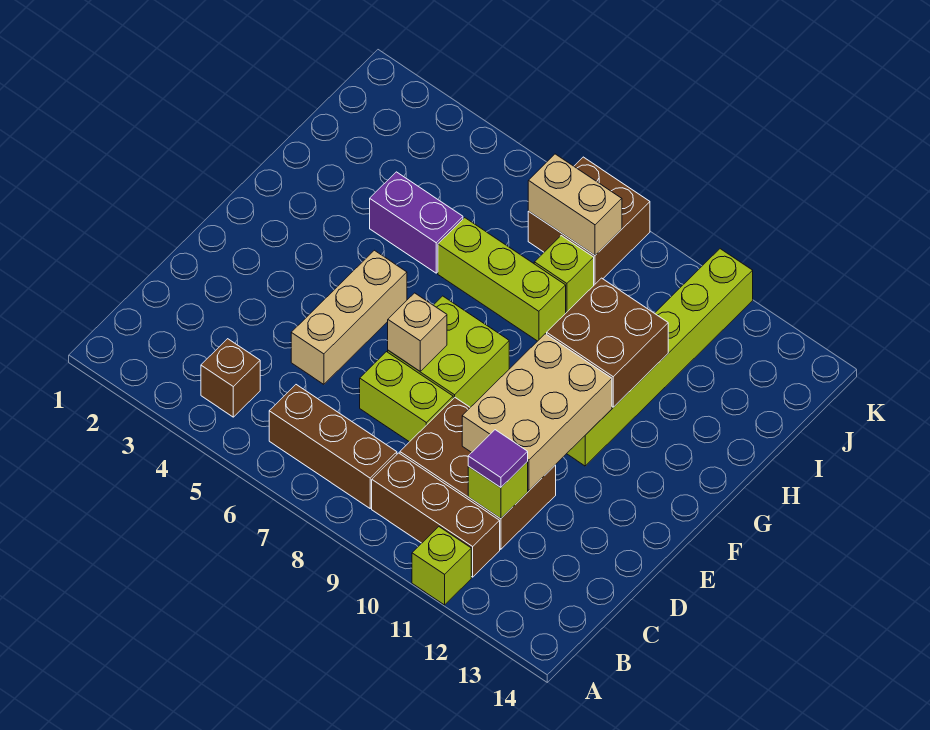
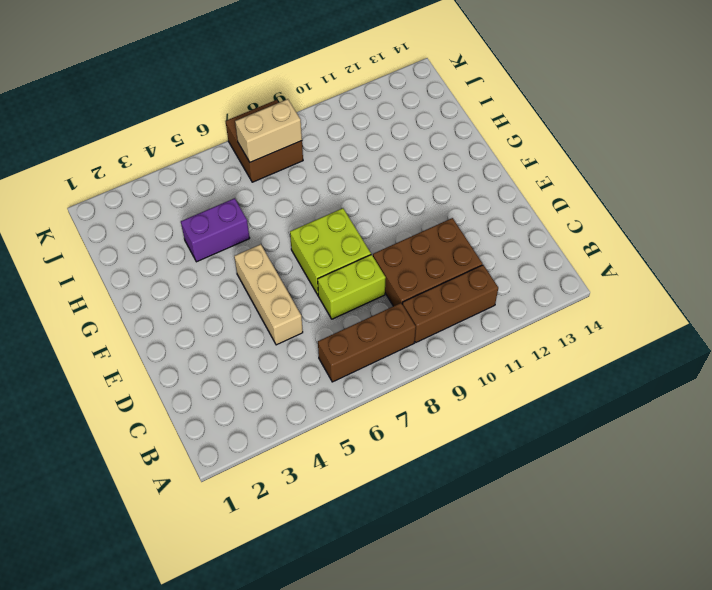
none -> lime 1x1 brick [412,527,471,605]
none -> brown 1x1 brick [201,339,260,417]
none -> lime 1x6 brick [567,249,753,466]

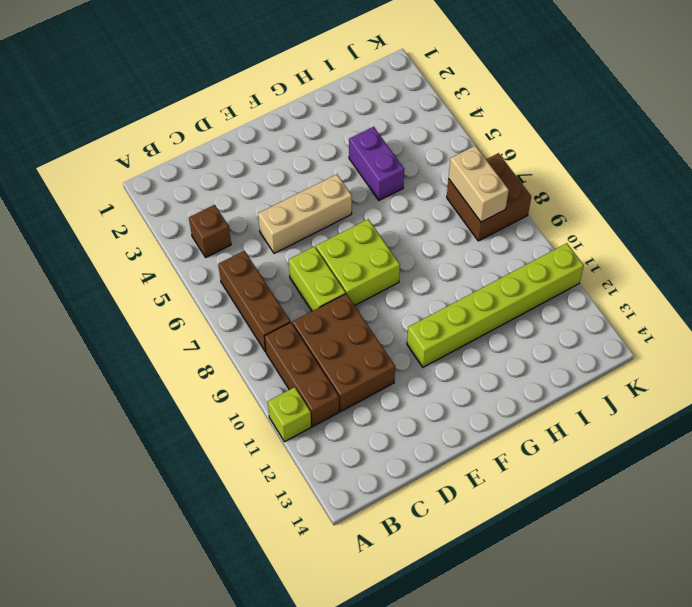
none -> lime 1x3 brick [438,218,566,341]
none -> lime 1x1 brick [534,236,594,313]
none -> lime 1x1 brick [468,462,528,519]

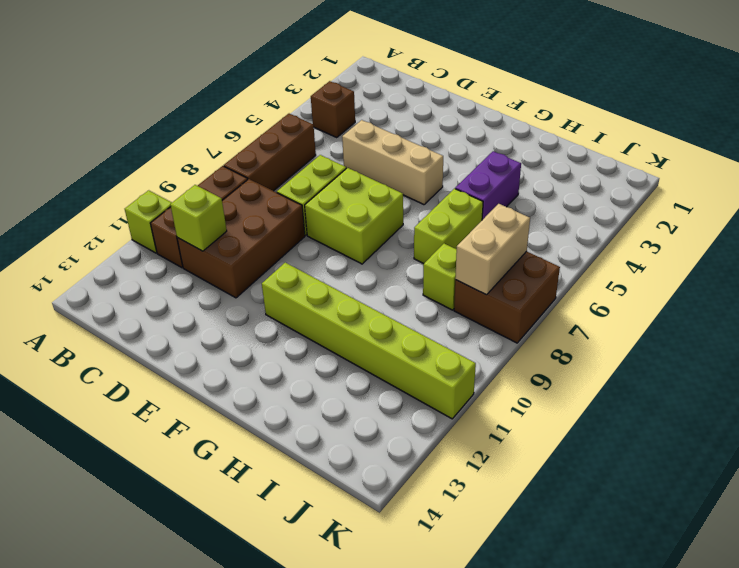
lime 1x2 brick [414,189,483,263] -> lime 1x3 brick [438,218,566,341]
none -> tan 2x3 brick [462,334,612,491]
none -> tan 1x1 brick [388,293,447,371]
none -> brown 2x2 brick [547,278,668,407]

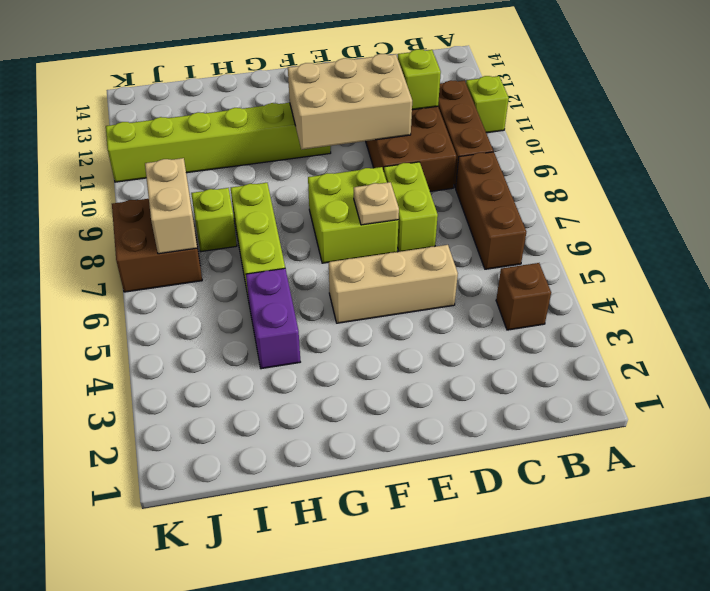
tan 1x1 plate [354,182,399,225] -> tan 1x1 brick [388,293,447,371]
none -> brown 2x2 brick [547,278,668,407]
none -> purple 1x1 tile [468,430,528,488]

